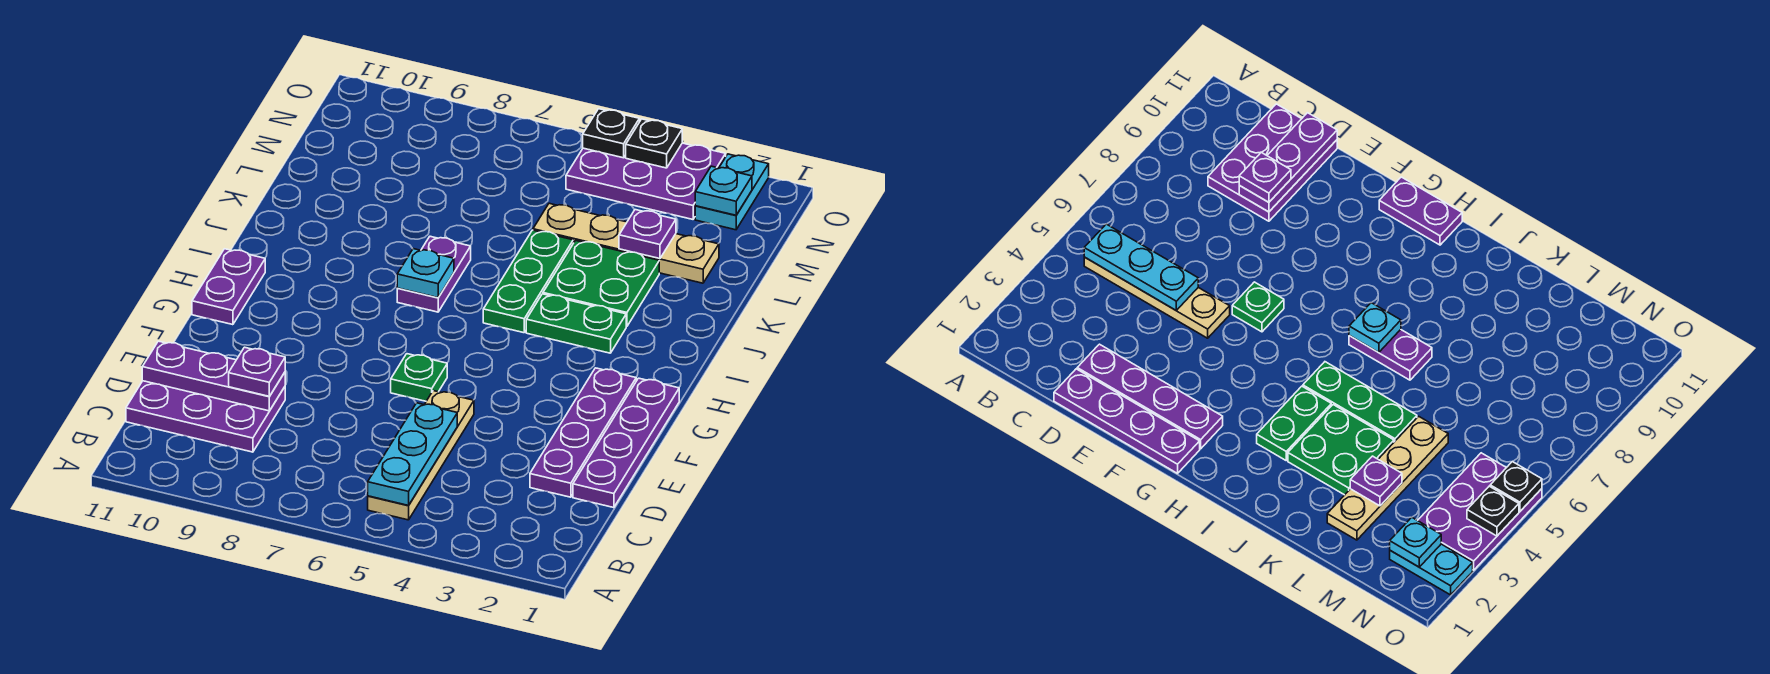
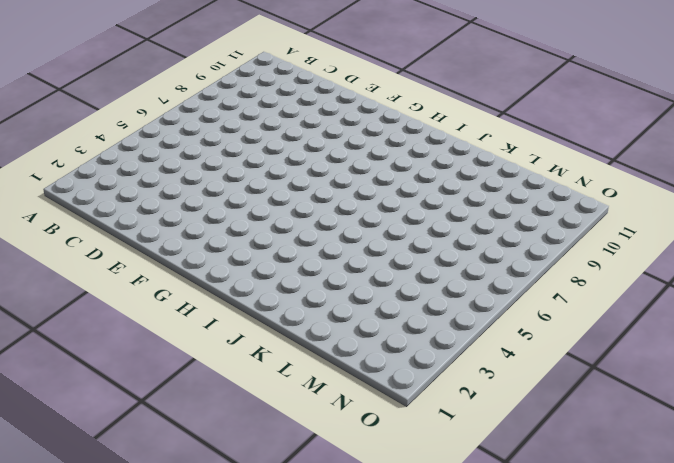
none -> tan 1x4 plate [368,391,474,520]
none -> purple 2x3 plate [126,381,285,452]
none -> purple 1x4 plate [573,378,679,508]

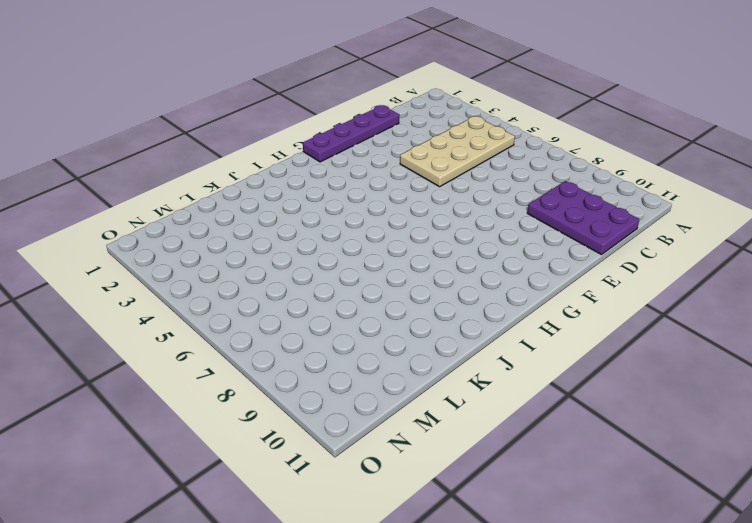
tan 2x4 plate [400,116,515,187] -> tan 1x4 plate [368,391,474,520]
none -> purple 1x4 plate [530,368,636,497]
none -> green 1x1 plate [391,354,447,401]
none -> purple 1x2 plate [192,249,265,325]

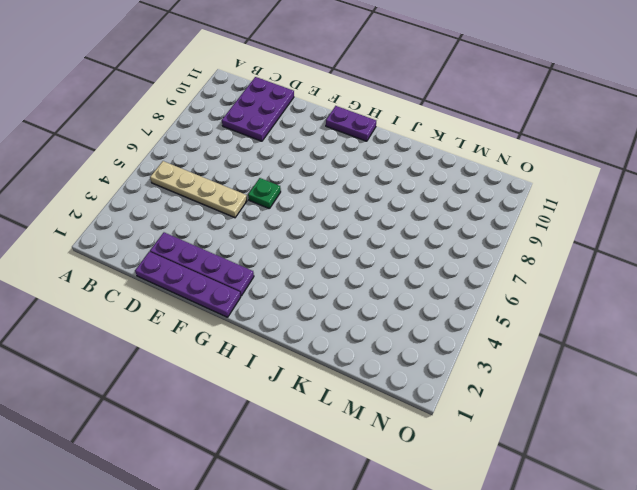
none -> green 1x2 plate [526,294,626,353]
none -> green 1x3 plate [483,230,573,333]
none -> purple 1x2 plate [397,236,471,312]

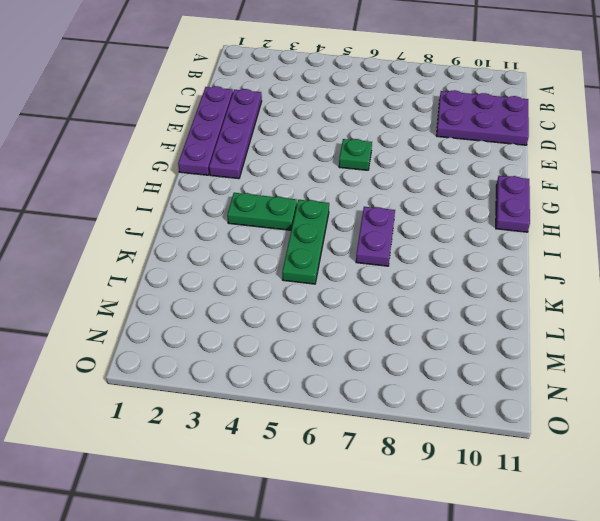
none -> tan 1x4 plate [368,391,474,520]
none -> green 2x2 plate [543,240,659,326]
none -> tan 1x4 plate [533,203,719,283]

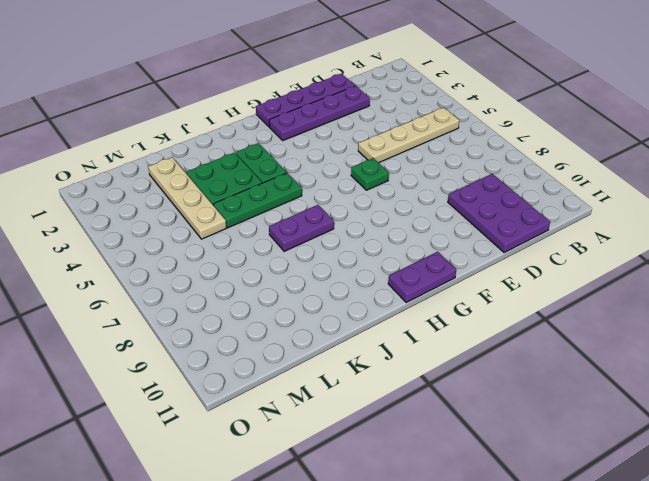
none -> cyan 1x2 plate [695,154,769,230]
none -> purple 2x3 plate [566,143,726,219]
none -> cyan 1x3 plate [368,403,457,505]

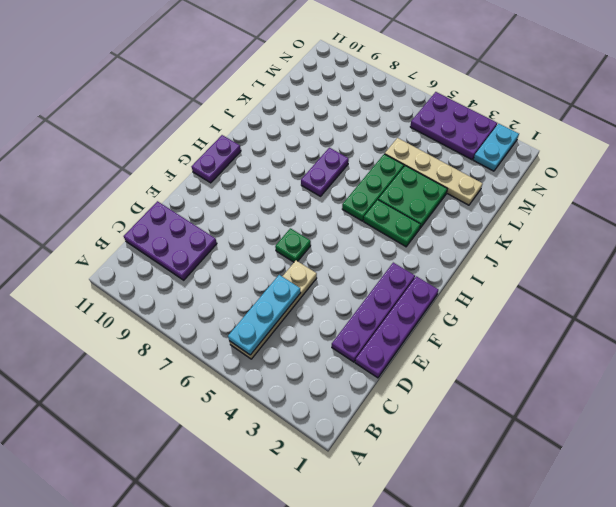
none -> purple 1x3 plate [142,341,285,411]
none -> cyan 1x1 plate [397,249,454,298]
none -> purple 1x1 plate [619,210,676,259]

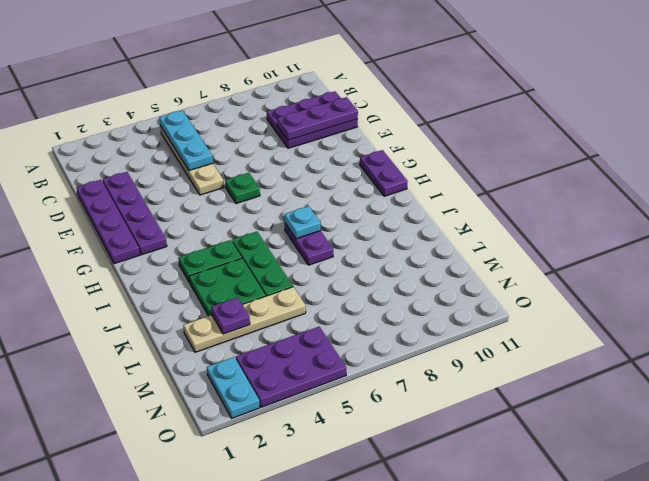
none -> cyan 1x1 plate [695,166,752,215]
none -> black 1x1 plate [626,119,682,168]
none -> black 1x1 plate [583,109,639,158]

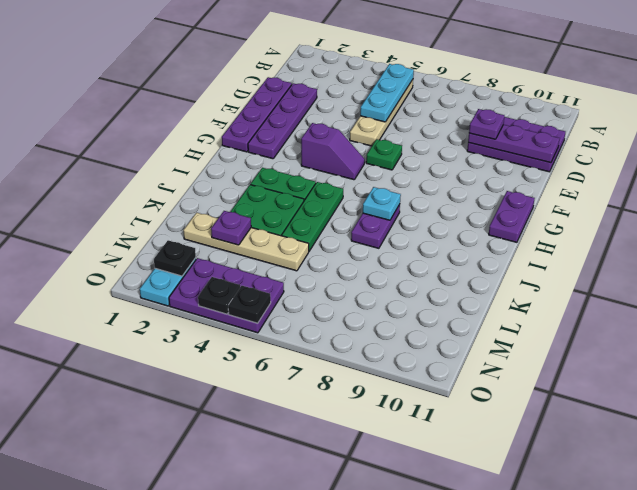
purple 1x2 slope [301,123,365,180] -> none
black 1x1 plate [154,240,196,276] -> cyan 1x1 plate [695,166,752,215]

